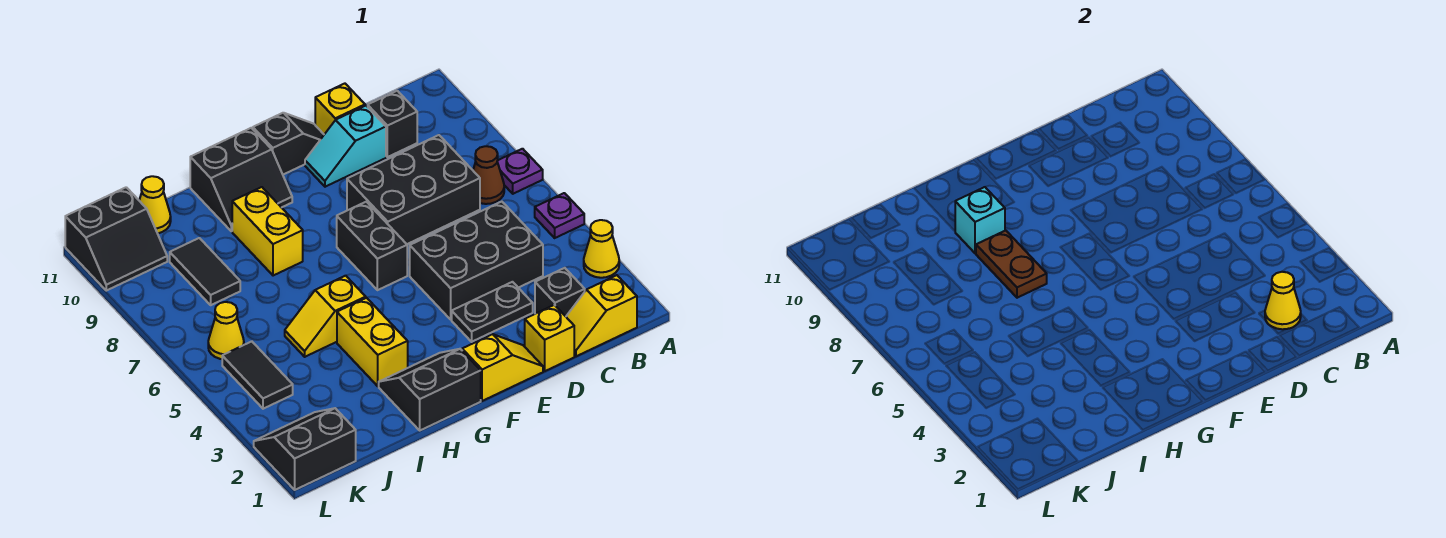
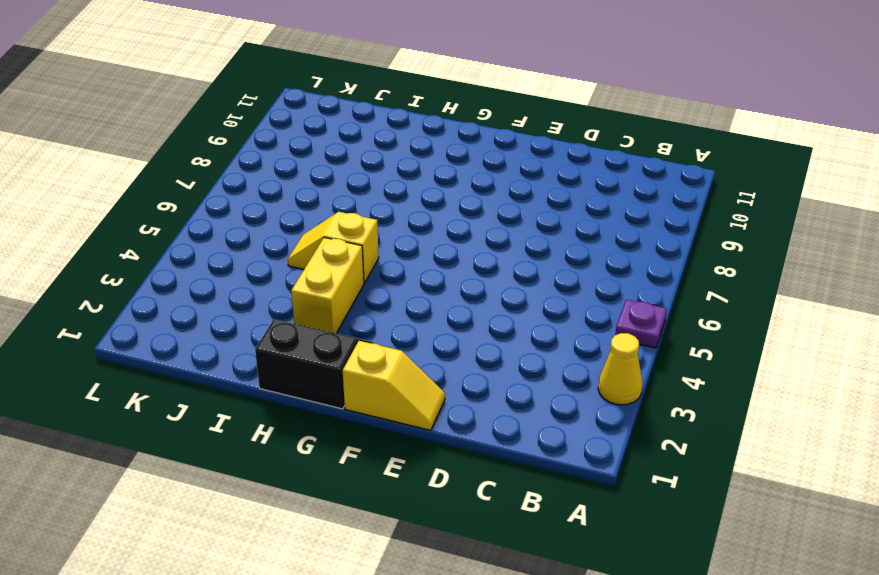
none -> purple 1x1 plate [497,149,543,194]
none -> yellow 1x2 slope [566,275,637,356]
none -> brown 1x1 cone [473,146,504,204]
none -> black 1x1 brick [535,268,585,316]

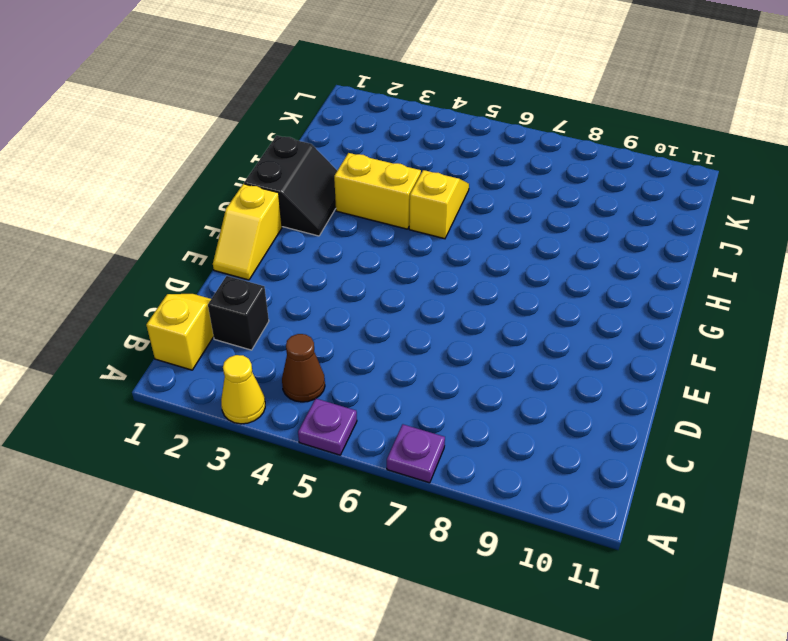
brown 1x1 cone [282,334,325,402] -> brown 1x1 cone moved to [473,146,504,204]
none -> black 2x3 brick [410,201,543,319]
none -> black 2x3 brick [347,135,480,244]
none -> black 1x1 brick [368,91,417,157]
none -> yellow 1x1 brick [525,305,574,371]

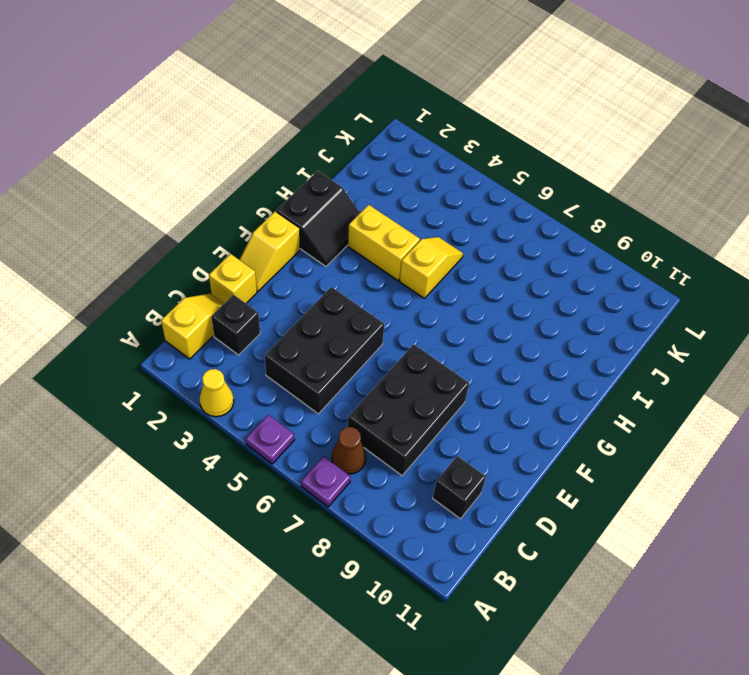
none -> black 1x2 plate [452,282,533,342]
none -> cyan 1x2 slope [305,105,386,187]
none -> yellow 1x1 brick [315,84,365,134]
none -> black 1x2 slope [253,113,324,175]

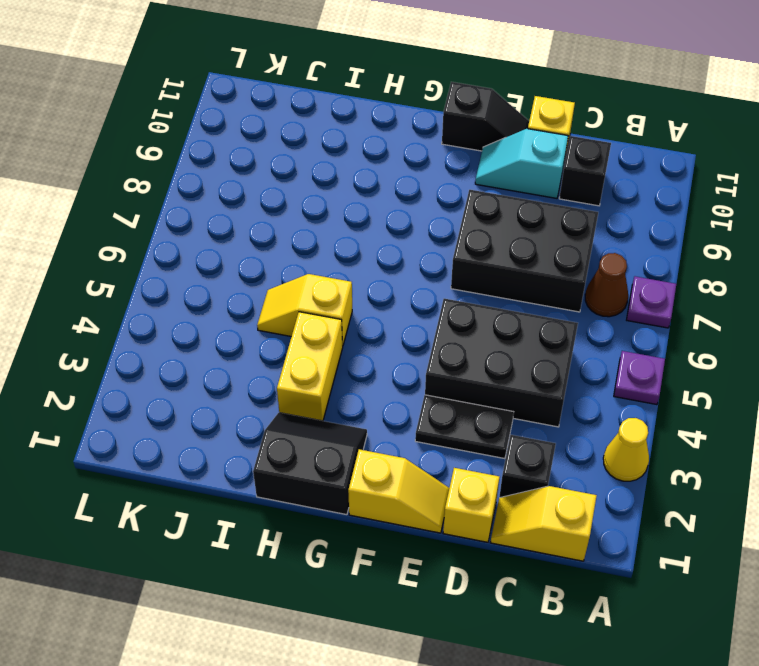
none -> black 1x2 brick [337,202,407,290]
none -> black 2x2 slope [190,128,292,231]
none -> yellow 1x2 brick [232,187,303,276]
none -> black 1x2 tile [170,238,240,305]

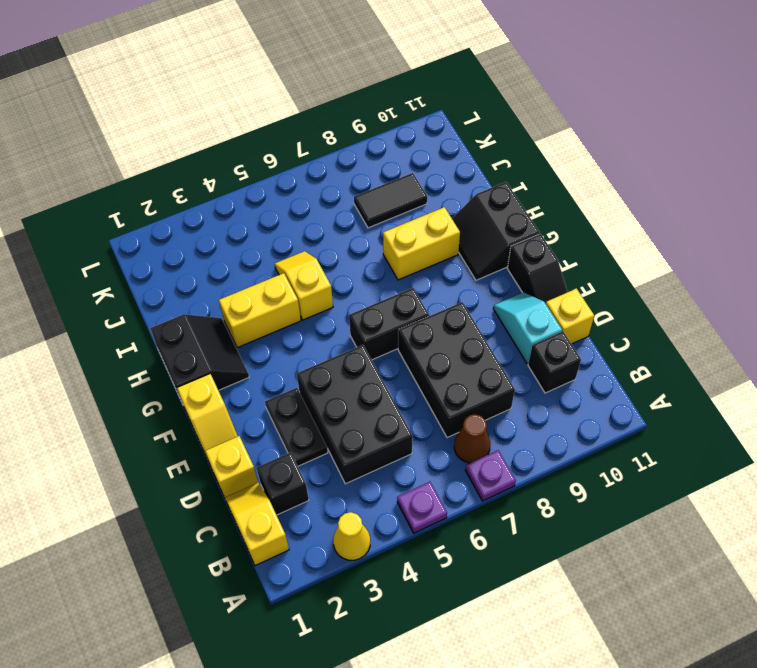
none -> yellow 1x1 cone [139,176,171,234]
none -> black 2x2 slope [254,408,356,490]
none -> black 1x2 tile [222,341,293,409]
none -> yellow 1x1 cone [208,302,244,359]

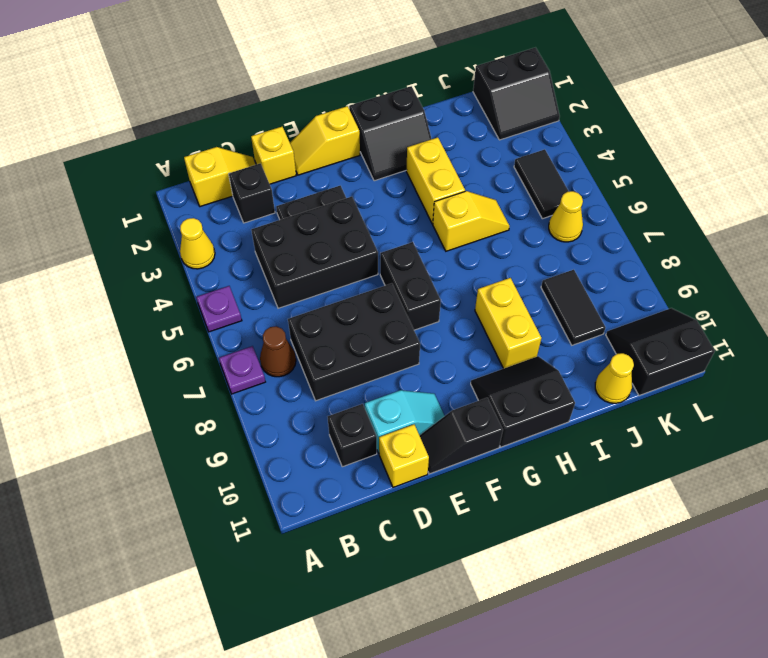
none -> yellow 1x1 cone [1265,272,1301,329]
none -> brown 1x2 plate [976,230,1047,298]
none -> cyan 1x1 brick [955,187,1005,253]

